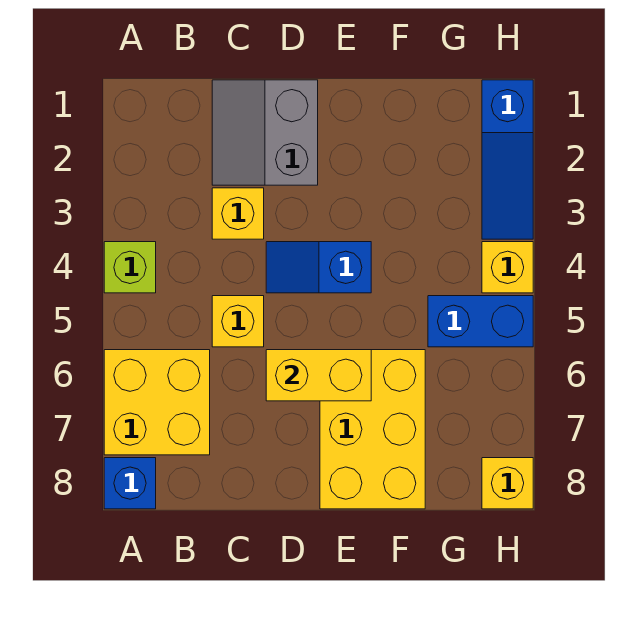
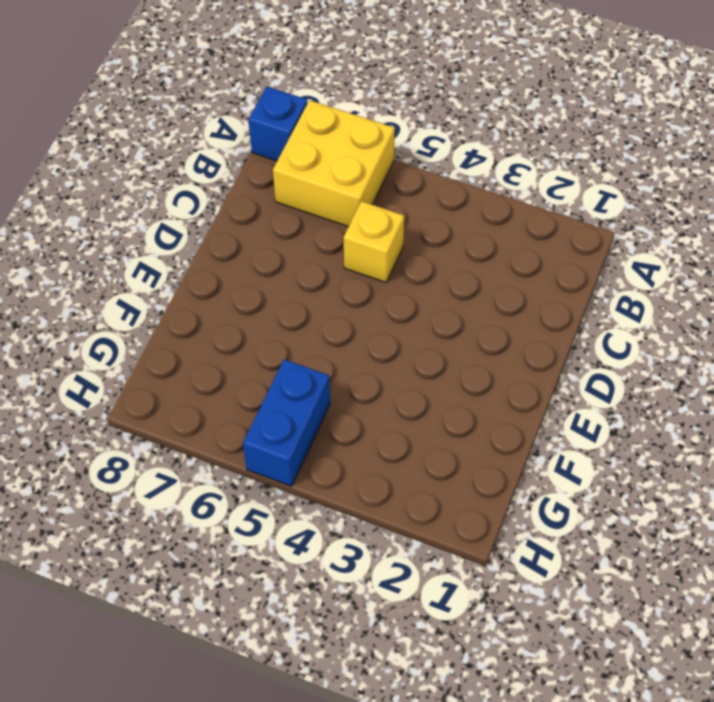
none -> lime 1x1 brick [104,242,156,293]
none -> grey 2x2 slope [212,80,318,185]
none -> yellow 1x1 brick [212,188,264,239]

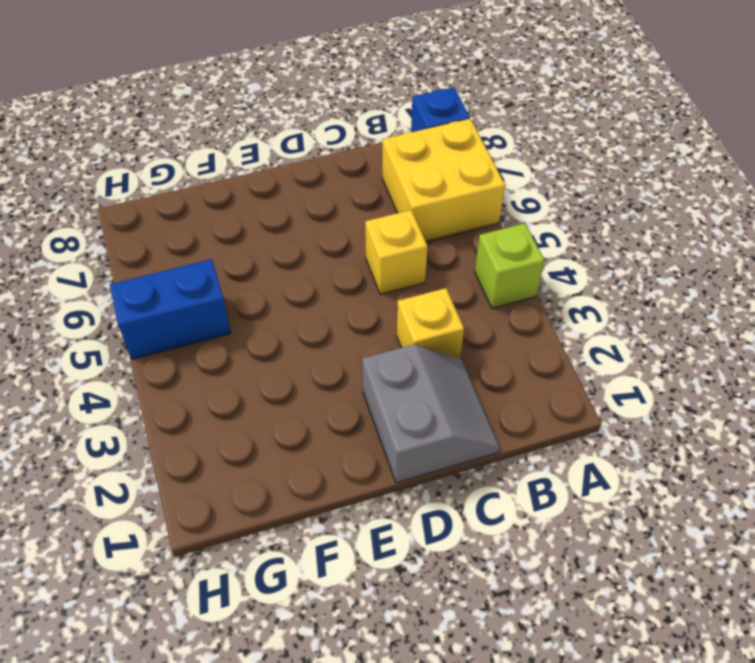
none -> blue 1x2 slope [266,242,371,293]
none -> yellow 2x3 brick [320,350,425,509]
none -> blue 1x3 slope [482,80,533,239]

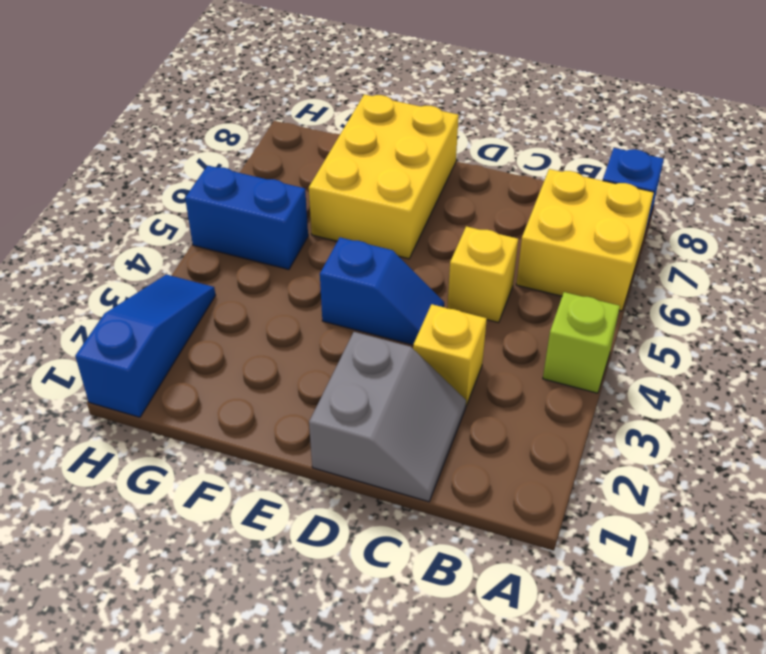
none -> yellow 1x1 brick [482,242,533,293]
none -> yellow 1x1 brick [482,458,533,509]
none -> yellow 1x2 brick [266,350,371,401]

